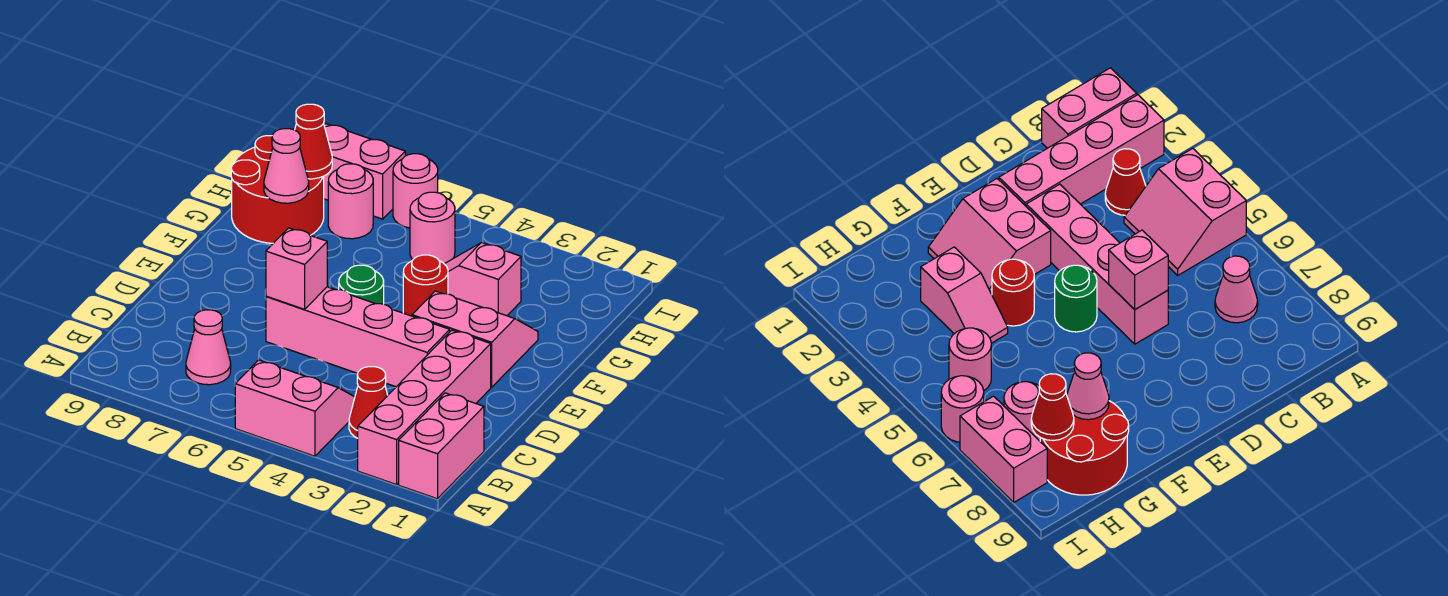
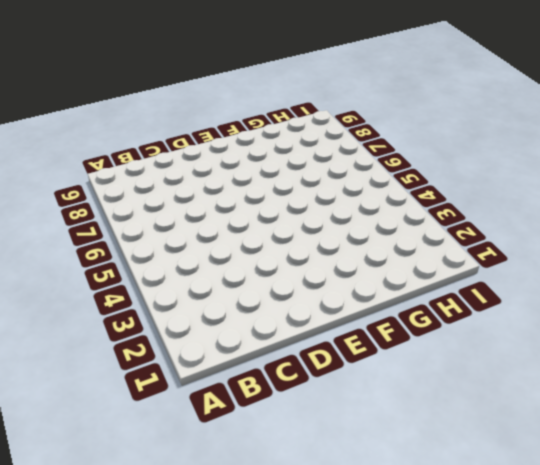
none -> pink 1x2 brick [399,393,484,499]
none -> pink 1x4 brick [358,330,491,485]
none -> pink 2x2 slope [235,360,355,456]

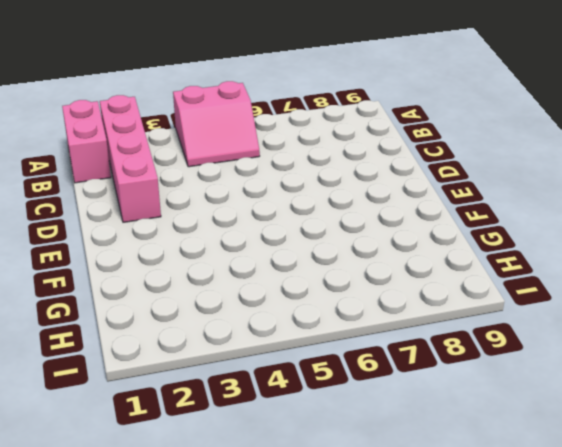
none -> red 1x1 cone [349,367,388,438]
none -> pink 1x1 cone [186,310,231,385]
none -> pink 1x4 brick [266,287,450,387]

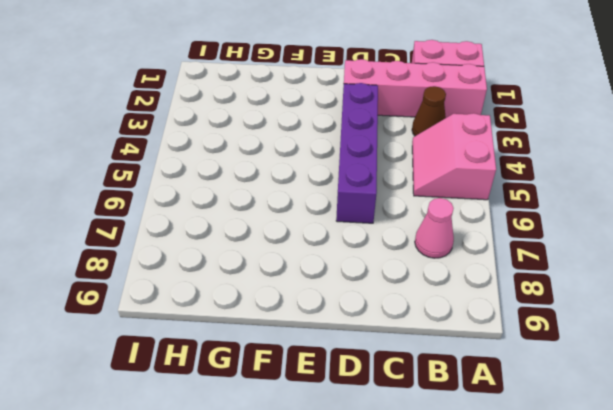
brown 1x1 cone [412,86,446,136] -> red 1x1 cone [349,367,388,438]
purple 1x4 brick [336,83,378,223] -> pink 1x4 brick [266,287,450,387]
none -> pink 2x2 slope [412,291,538,387]
none -> green 1x1 round brick [339,265,384,304]
none -> red 1x1 round brick [403,255,448,316]

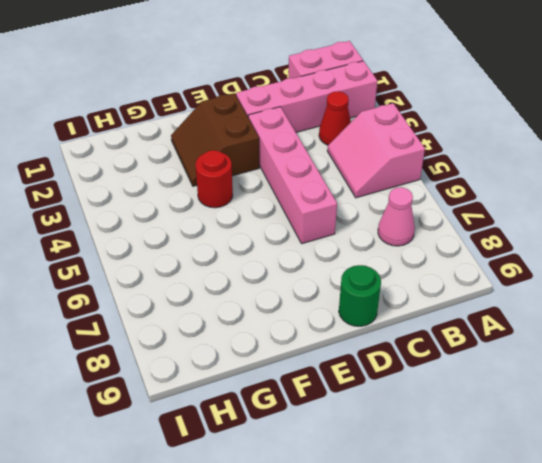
green 1x1 round brick [339,265,381,326] -> green 1x1 round brick moved to [339,265,384,304]
brown 2x2 slope [171,93,259,186] -> pink 2x2 slope [412,291,538,387]
none -> pink 1x2 slope [445,243,521,316]
none -> red 2x2 round brick [231,136,324,243]
none -> pink 1x1 round brick [410,192,455,264]

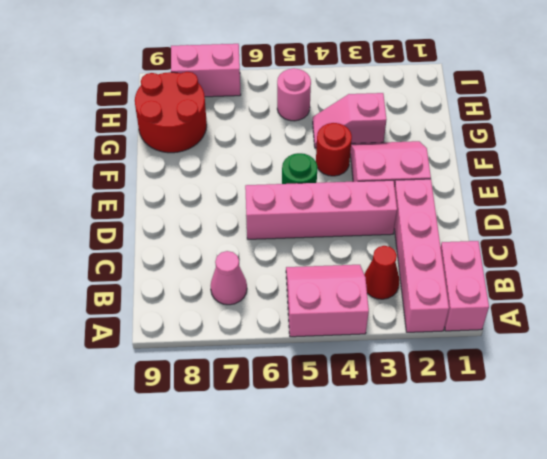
none -> pink 1x1 round brick [328,164,373,239]
none -> pink 1x1 round brick [393,154,438,228]
none -> pink 1x1 brick [266,228,327,309]

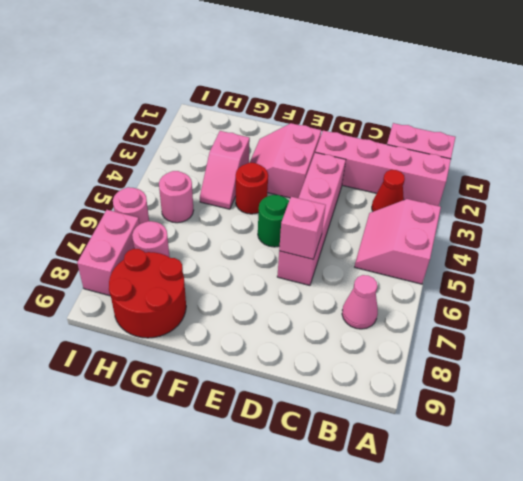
none -> pink 1x1 cone [264,129,309,203]
none -> red 1x1 cone [295,104,332,179]

